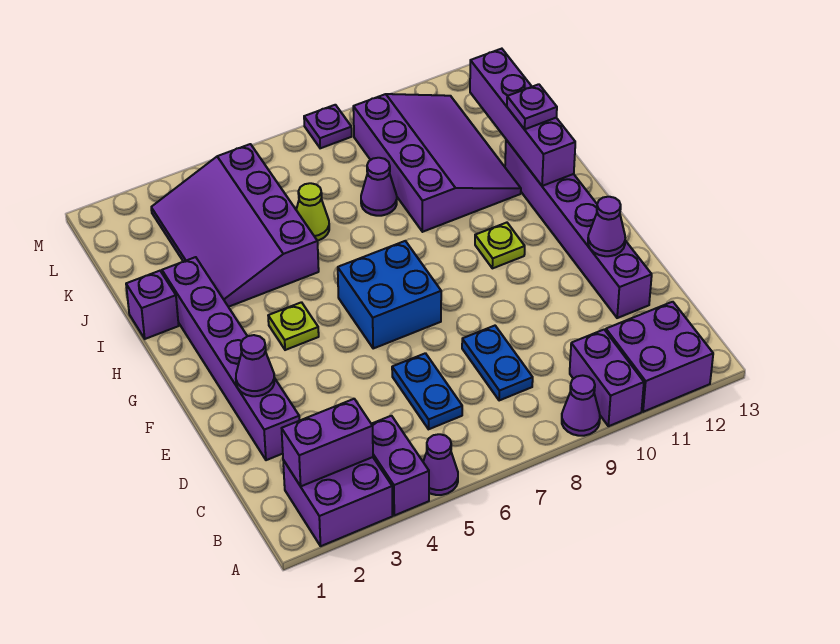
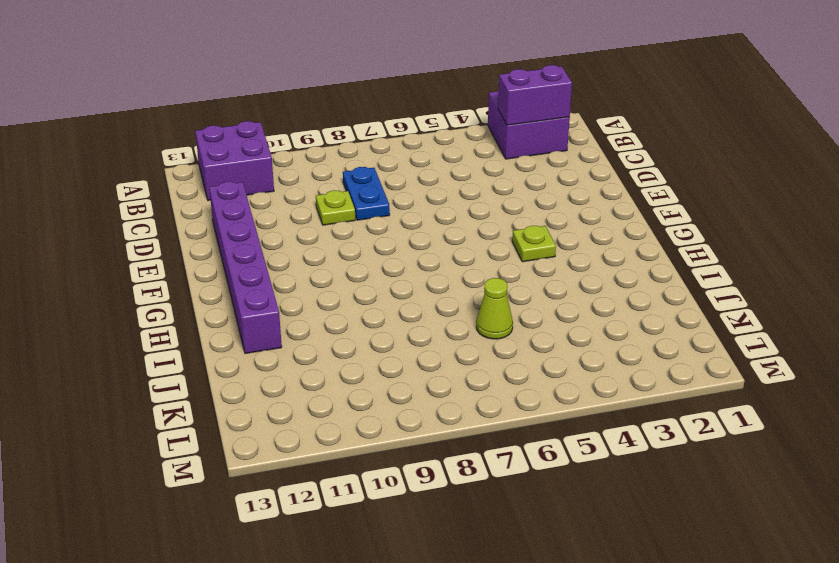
lime 1x1 plate [316,190,355,225] -> lime 1x1 plate moved to [475,223,525,268]
none -> purple 1x2 brick [372,416,429,515]
none -> purple 1x1 cone [423,434,458,495]
none -> purple 1x1 cone [562,375,600,436]

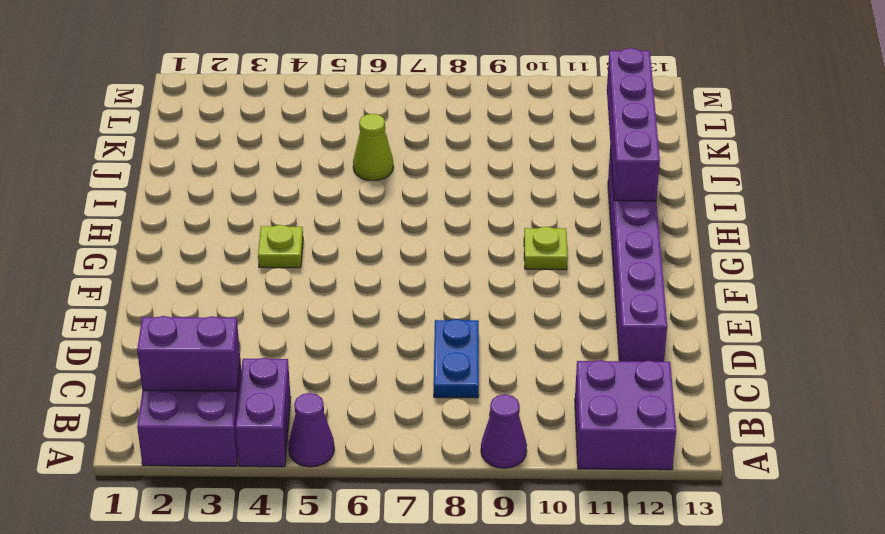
none -> purple 1x2 brick [570,330,644,426]
none -> blue 1x2 plate [392,353,462,429]
none -> purple 1x6 brick [162,257,299,460]

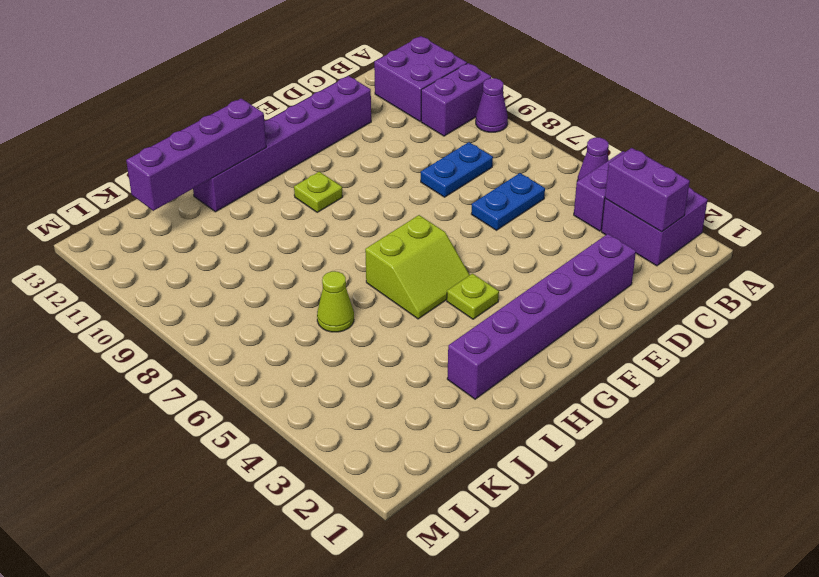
lime 2x2 slope [365,215,469,319] -> blue 2x2 brick [338,241,441,348]
none -> purple 1x1 brick [126,271,179,339]
none -> purple 3x4 slope [151,144,319,307]
none -> purple 3x4 slope [353,94,521,232]

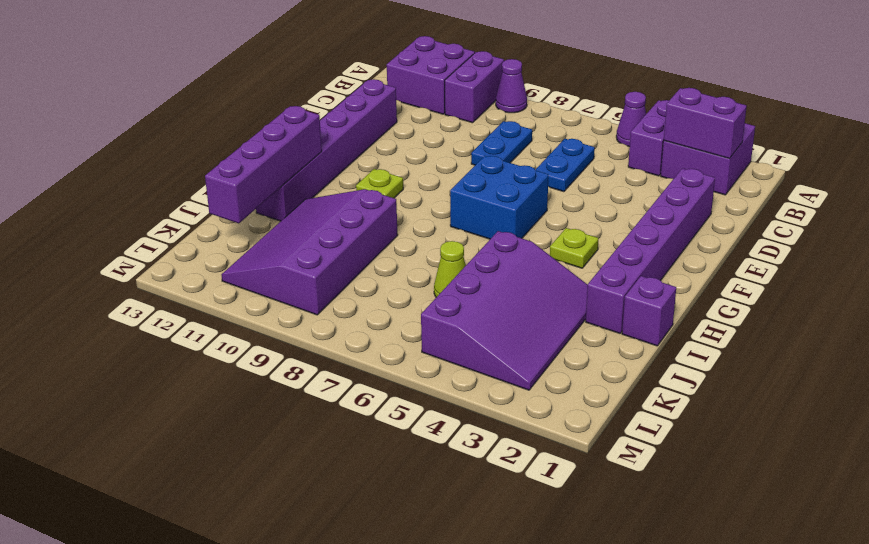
none -> purple 1x1 cone [361,158,397,216]
none -> purple 1x1 plate [304,105,352,148]
none -> purple 1x1 cone [236,335,274,396]

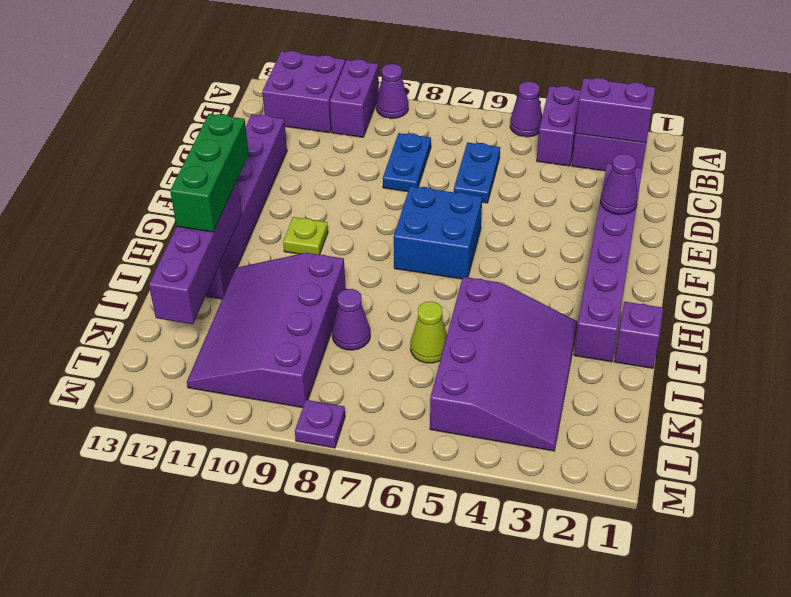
green 1x3 brick [170,114,249,232] -> purple 1x1 plate [507,84,557,129]
none -> lime 1x1 plate [268,302,319,350]
none -> purple 1x1 cone [588,197,625,256]

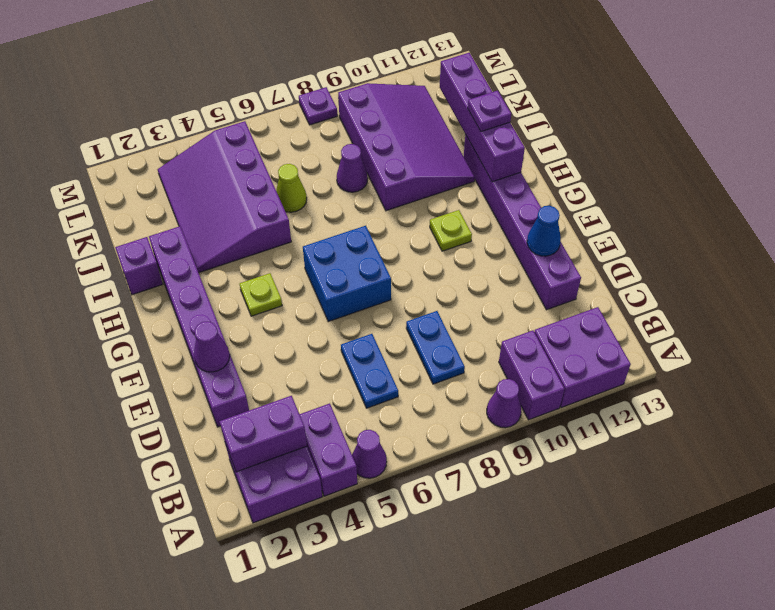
blue 1x1 cone [527,206,561,256] -> purple 1x1 cone [588,197,625,256]

